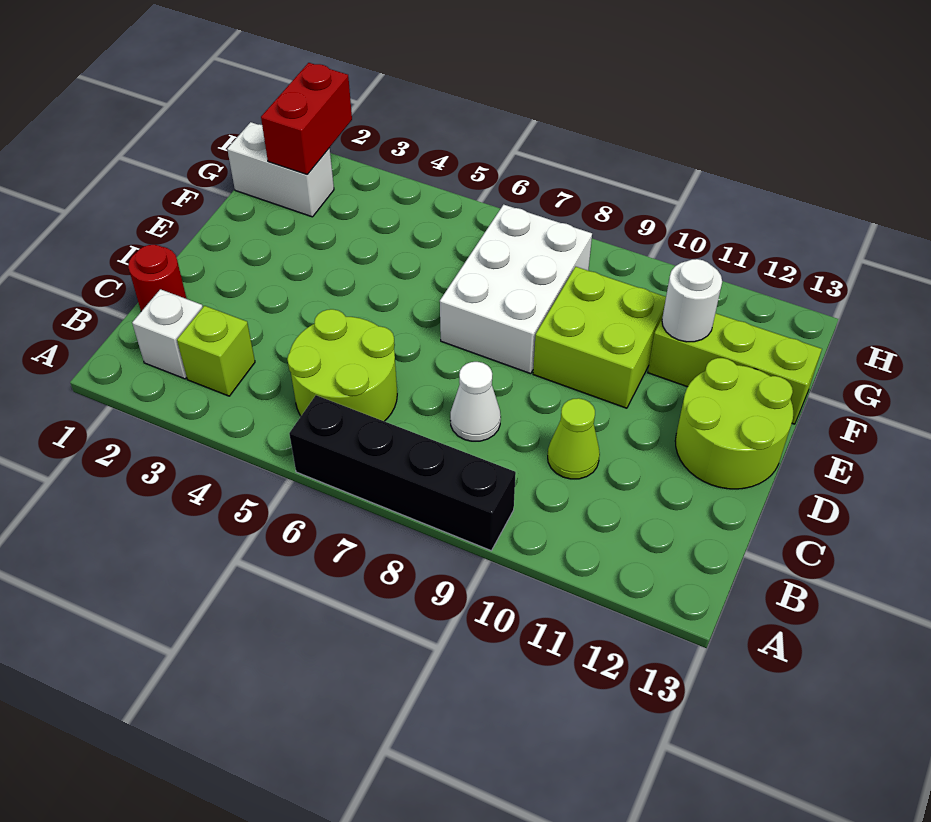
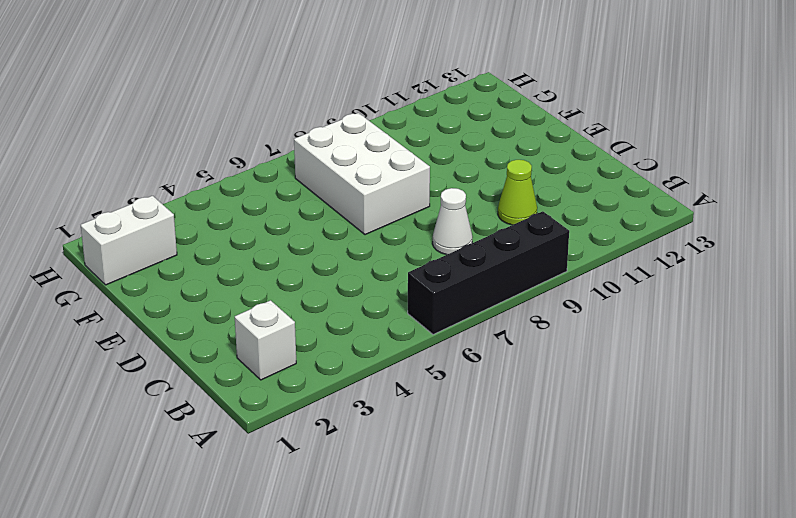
none -> lime 1x1 brick [177,306,255,396]
none -> lime 2x2 round brick [287,309,397,421]
none -> red 1x1 round brick [128,245,187,311]

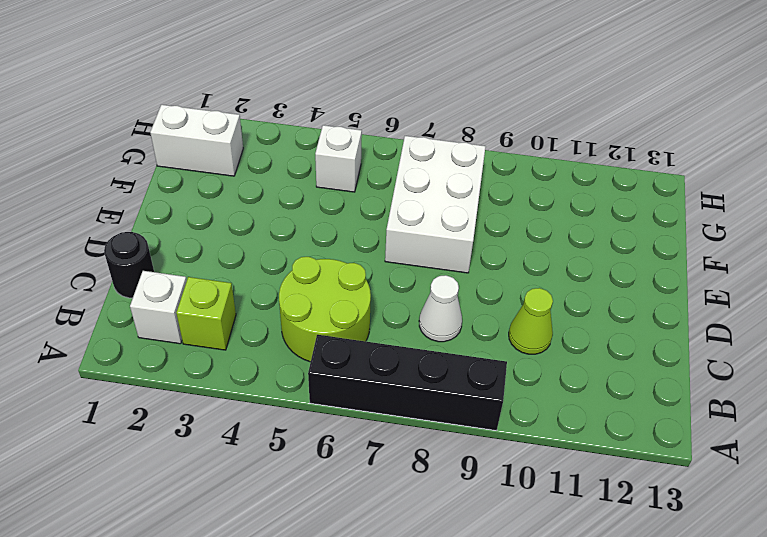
black 1x1 round brick [104,232,154,298] -> red 1x1 round brick [128,245,187,311]
white 1x1 brick [315,125,362,192] -> none
none -> lime 2x2 round brick [675,358,793,489]
none -> lime 2x2 brick [533,267,666,408]
none -> lime 1x3 brick [648,313,822,424]

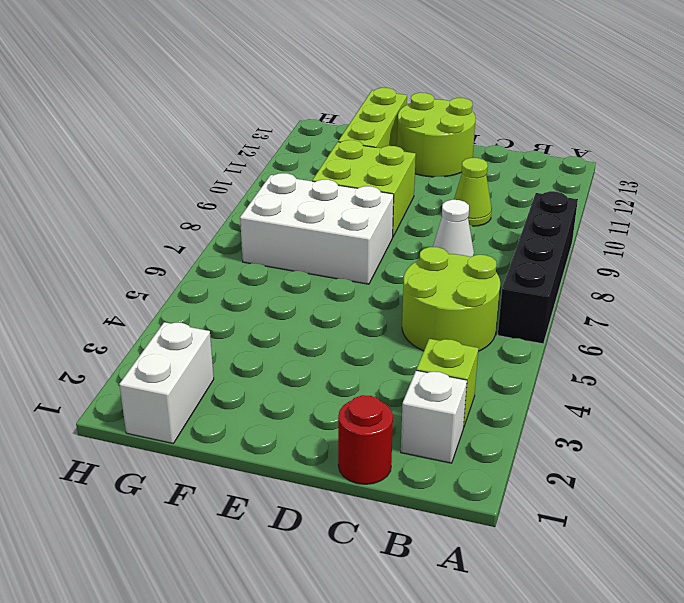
none -> white 1x1 round brick [662,259,722,342]
none -> red 1x2 brick [261,63,352,175]

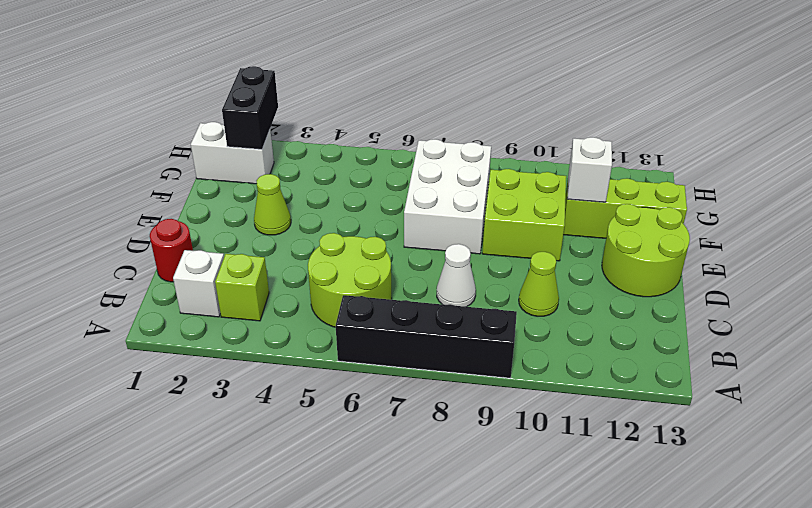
lime 1x1 cone [254,174,291,235] -> none
white 1x1 brick [567,137,612,202] -> white 1x1 round brick [662,259,722,342]
black 1x2 brick [222,66,278,149] -> red 1x2 brick [261,63,352,175]

